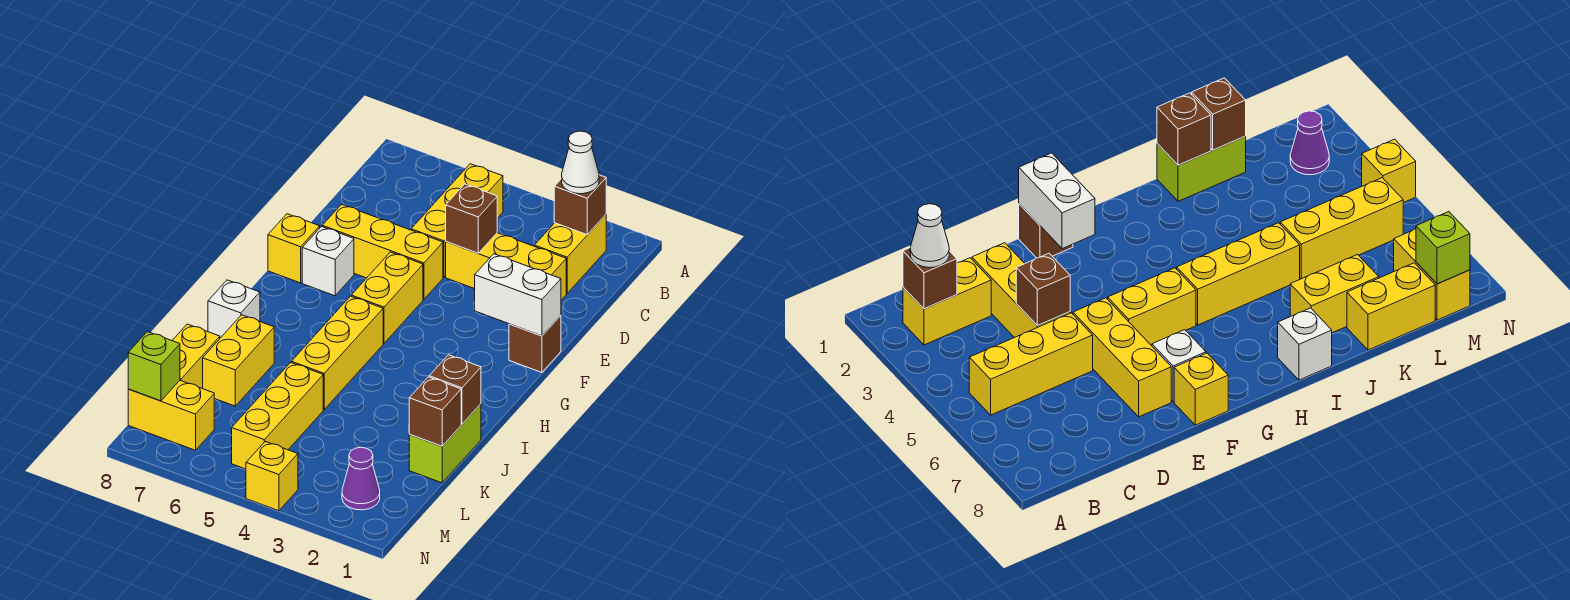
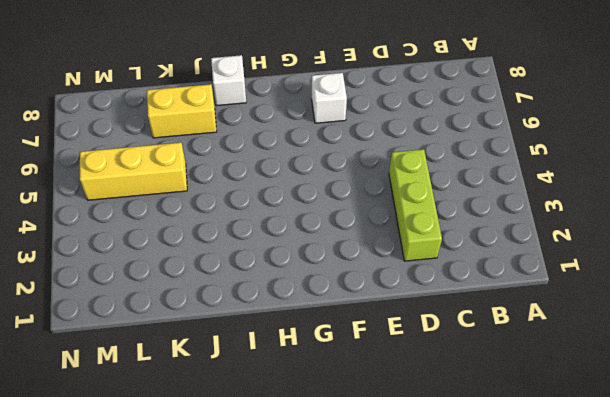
lime 1x3 brick [389,149,442,261] -> yellow 1x3 brick [446,233,566,300]
none -> yellow 1x2 brick [535,215,606,293]
none -> yellow 1x3 brick [411,164,503,277]
none -> yellow 1x3 brick [322,205,443,299]

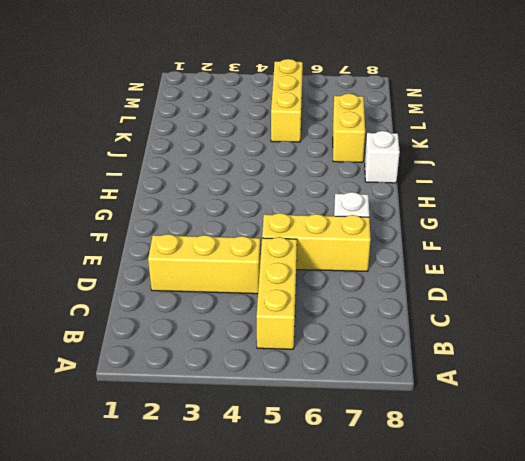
none -> yellow 1x2 brick [535,215,606,293]
none -> brown 1x1 brick [509,315,561,372]
none -> yellow 1x2 brick [351,252,423,343]

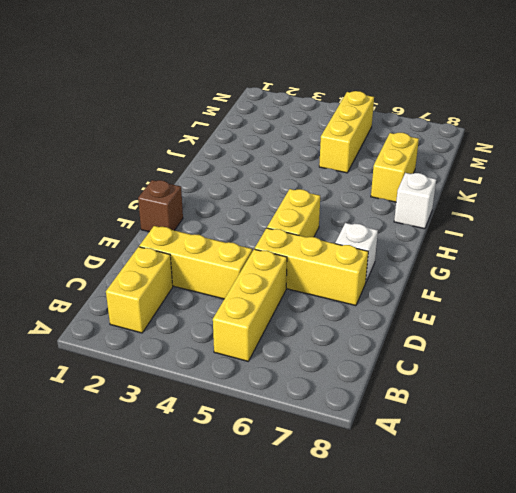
none -> yellow 1x1 brick [268,214,320,283]
none -> yellow 1x3 brick [291,296,383,410]
none -> lime 1x2 brick [409,404,481,483]

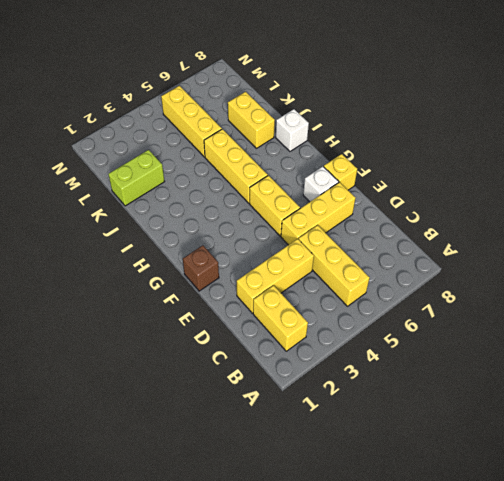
lime 1x2 brick [108,150,165,206] -> lime 1x2 brick turned to [409,404,481,483]
none -> yellow 1x2 brick [172,324,220,389]
none -> purple 1x1 cone [342,447,380,510]
none -> yellow 1x2 brick [128,381,214,450]

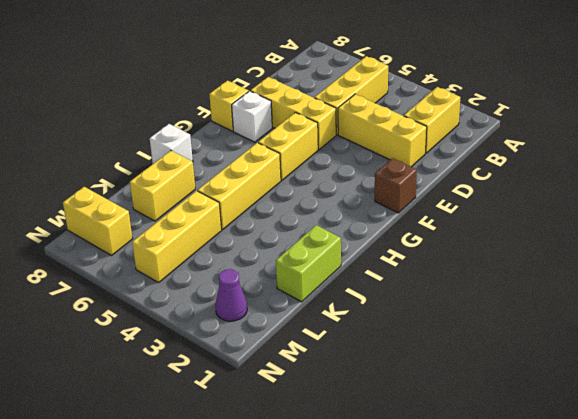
none -> yellow 1x2 brick [172,324,220,389]
none -> yellow 1x1 brick [246,442,298,511]
none -> brown 1x1 brick [554,175,606,235]

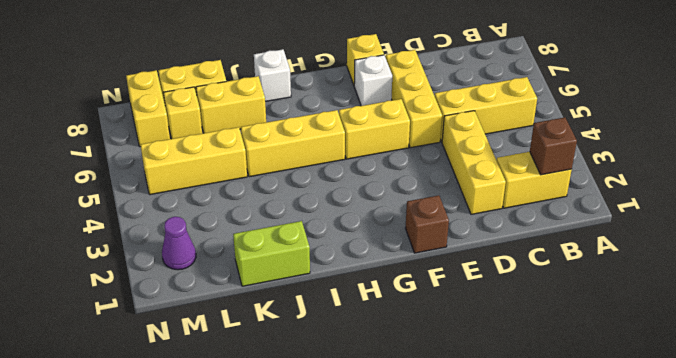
yellow 1x1 brick [163,87,202,139] -> yellow 1x1 brick moved to [246,442,298,511]
none -> brown 1x1 brick [446,184,497,253]
none -> white 1x2 brick [475,254,561,336]
none -> brown 1x1 brick [429,355,481,424]

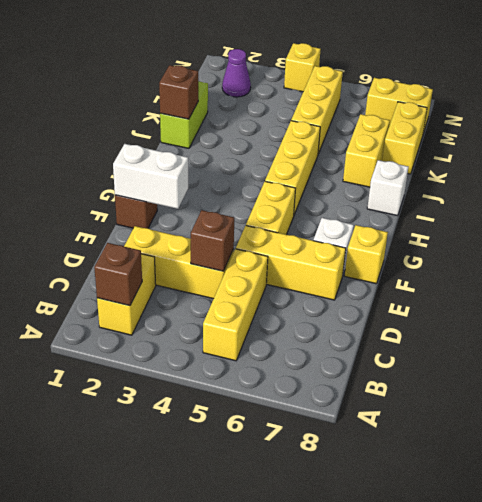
none -> brown 1x1 brick [409,377,461,446]
none -> lime 1x1 brick [128,332,180,401]
none -> white 1x1 cone [562,131,599,194]

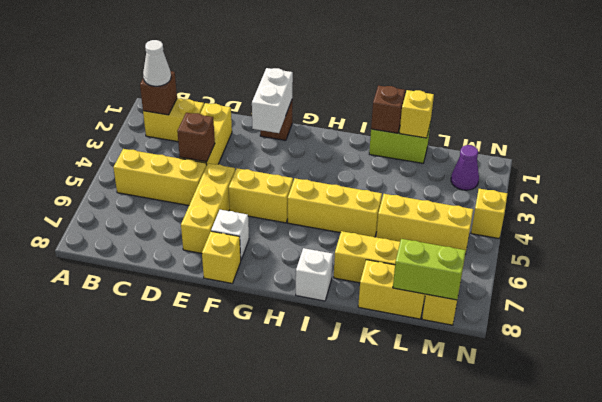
yellow 1x1 brick [399,90,434,138] -> brown 1x1 brick [409,377,461,446]
lime 1x2 brick [393,239,466,300] -> lime 1x1 brick [128,332,180,401]

